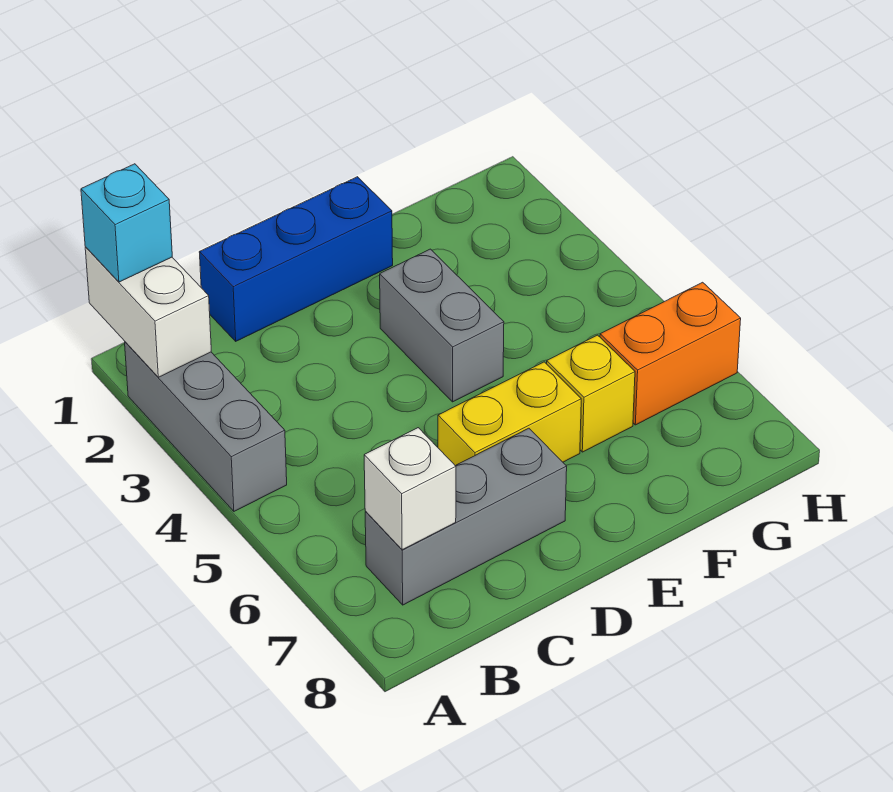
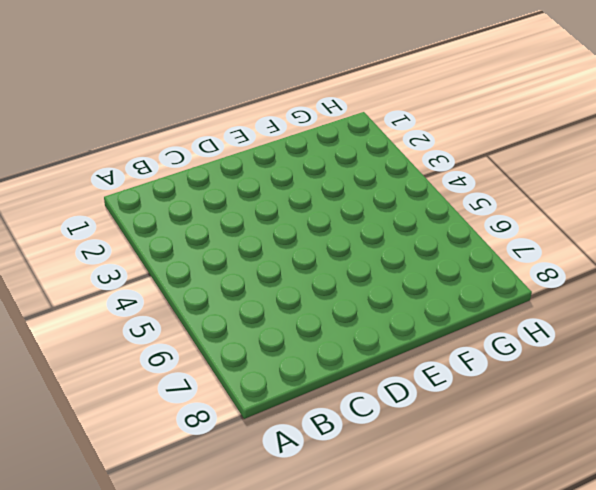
none -> grey 1x3 brick [125,342,287,511]
none -> grey 1x3 brick [365,428,567,605]

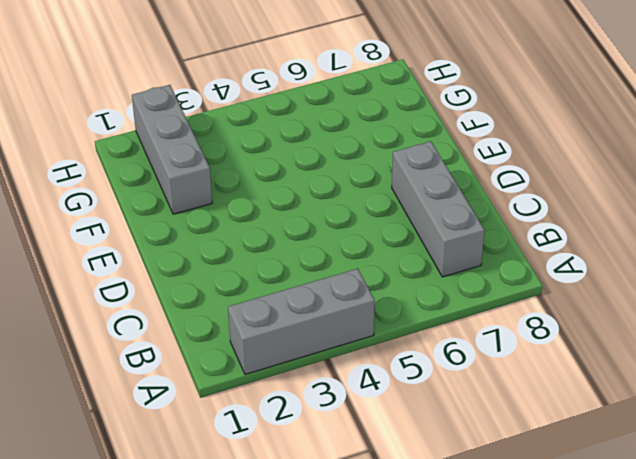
grey 1x3 brick [132,85,212,214] -> none
none -> blue 1x3 brick [199,177,393,341]
none -> yellow 1x2 brick [438,362,581,466]

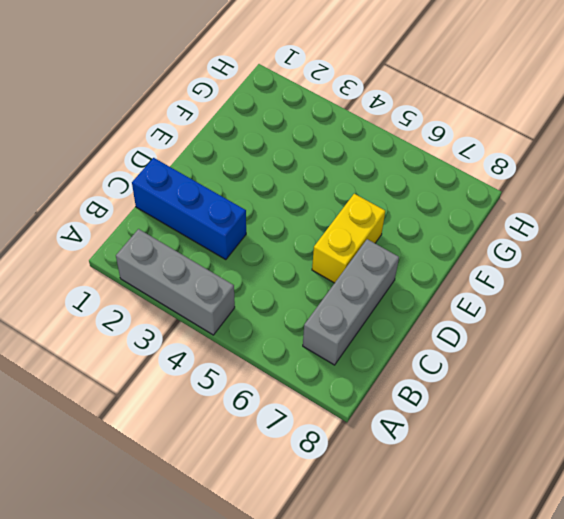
blue 1x3 brick [132,158,246,260] -> blue 1x3 brick turned to [199,177,393,341]
none -> grey 1x2 brick [380,249,504,402]
none -> yellow 1x1 brick [547,335,635,452]

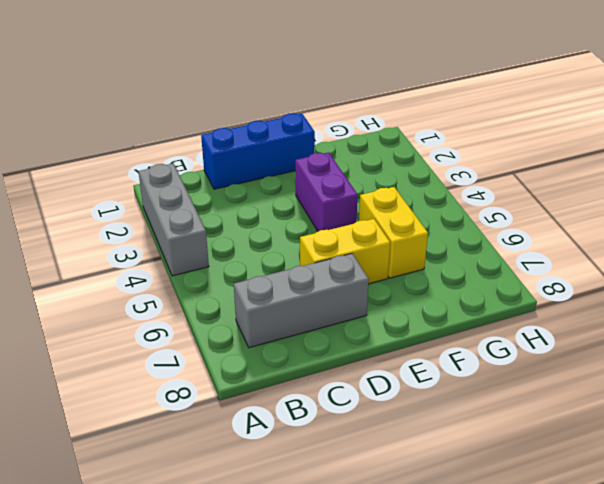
purple 1x2 brick [295,152,358,231] -> grey 1x2 brick [380,249,504,402]
yellow 1x2 brick [359,187,428,278] -> yellow 1x1 brick [547,335,635,452]
none -> orange 1x2 brick [600,282,741,425]
none -> white 1x2 brick [85,247,211,377]

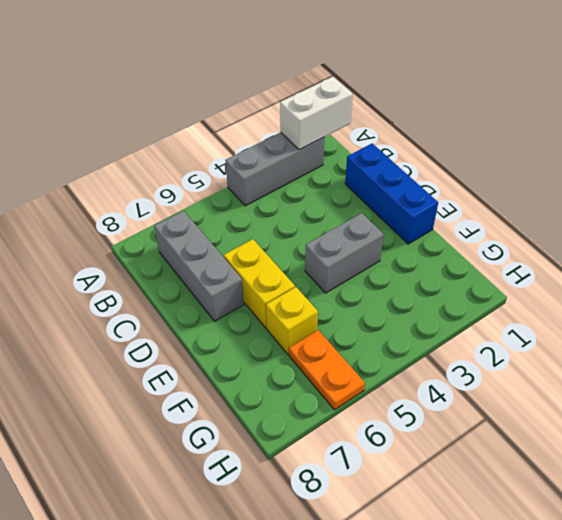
orange 1x2 plate [289,330,365,410] -> orange 1x2 brick [600,282,741,425]
none -> white 1x1 brick [364,428,456,550]
none -> cyan 1x1 brick [81,164,172,282]

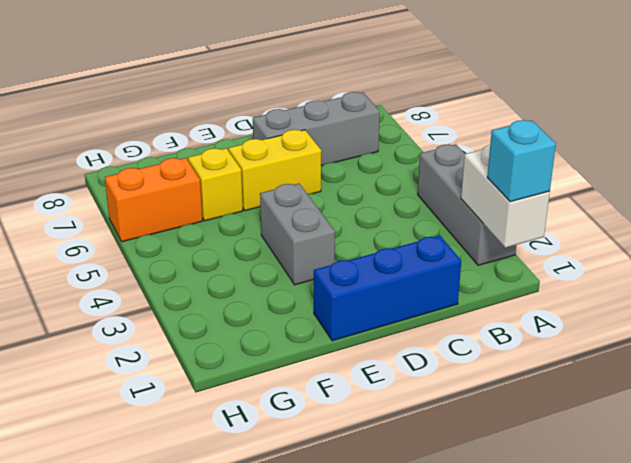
none -> white 1x1 brick [364,428,456,550]

